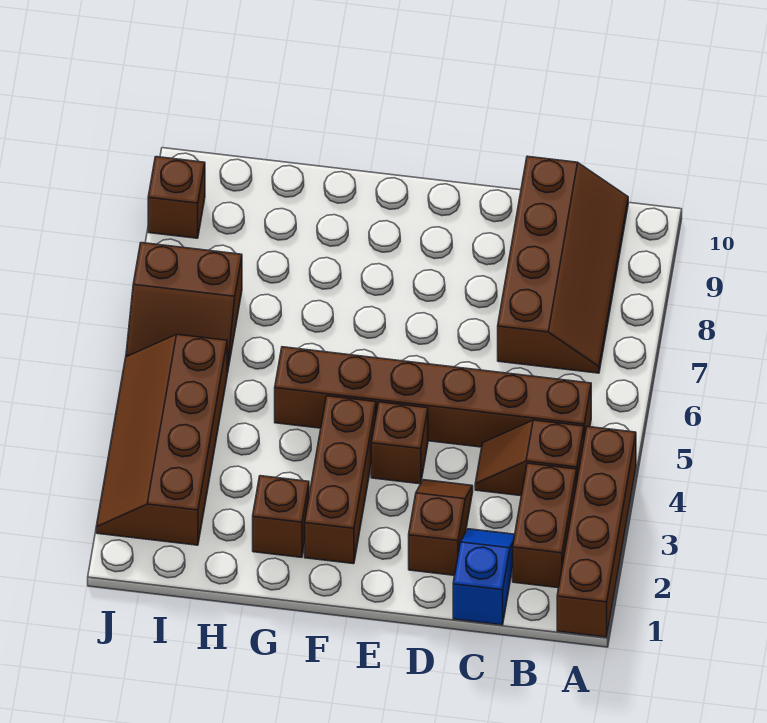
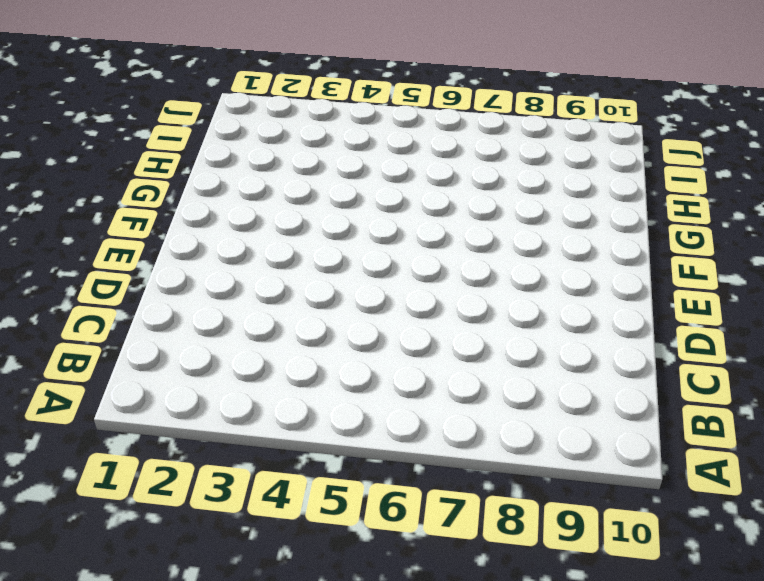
none -> brown 1x4 brick [557,427,636,637]
none -> brown 1x2 brick [513,463,577,588]
none -> brown 1x2 slope [475,420,584,496]

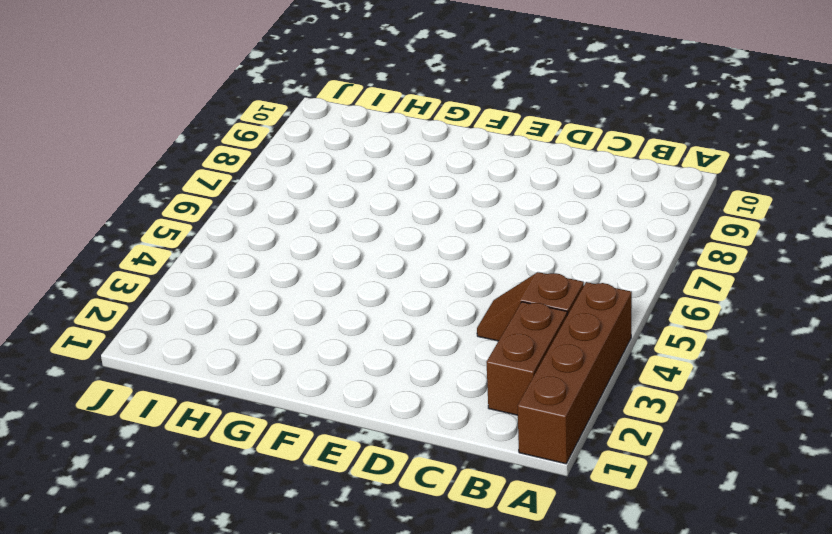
none -> brown 1x6 brick [275,347,591,447]
none -> brown 2x4 slope [498,156,628,373]
none -> blue 1x2 slope [453,529,515,625]

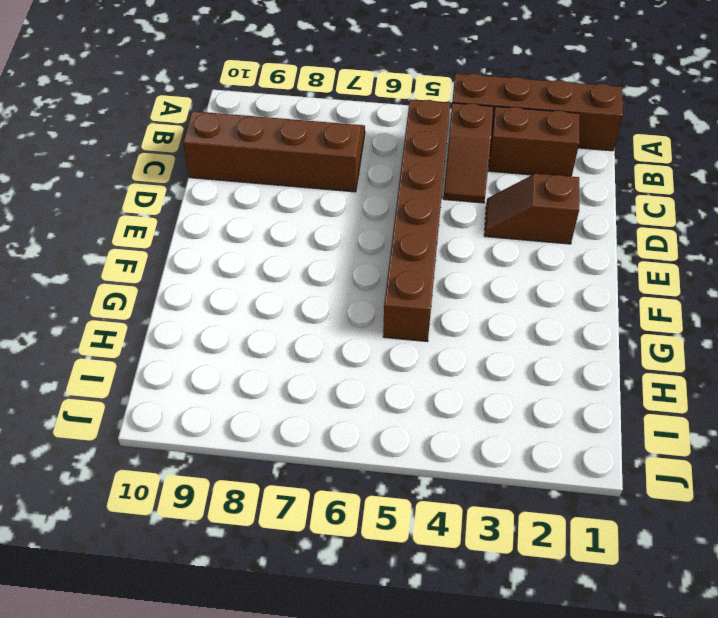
none -> blue 1x2 slope [453,529,515,625]
none -> brown 1x1 brick [371,402,428,484]
none -> brown 1x3 brick [305,396,376,564]

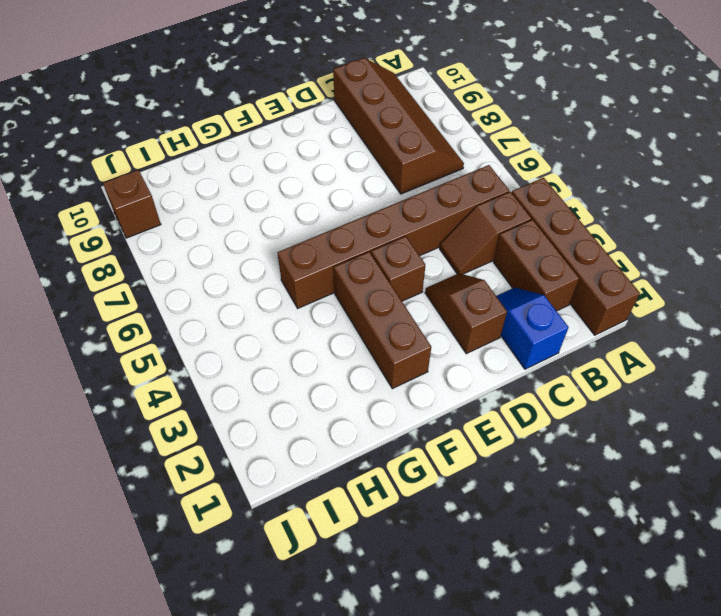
none -> brown 1x1 brick [253,476,309,557]
none -> brown 2x4 slope [96,334,227,545]
none -> brown 2x2 slope [126,243,242,373]

